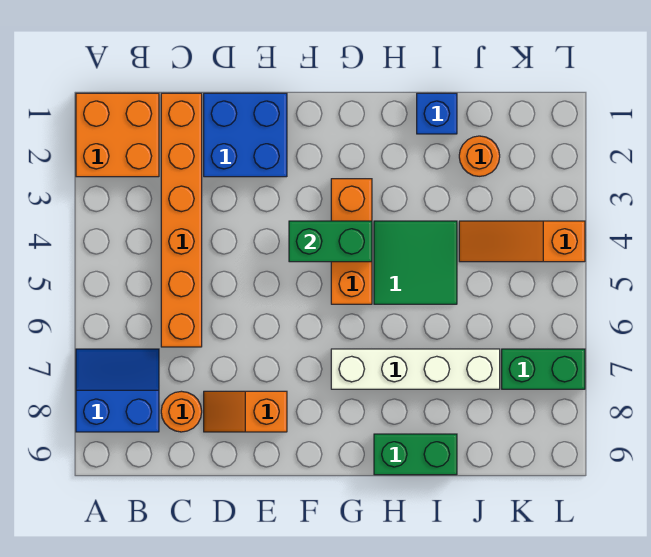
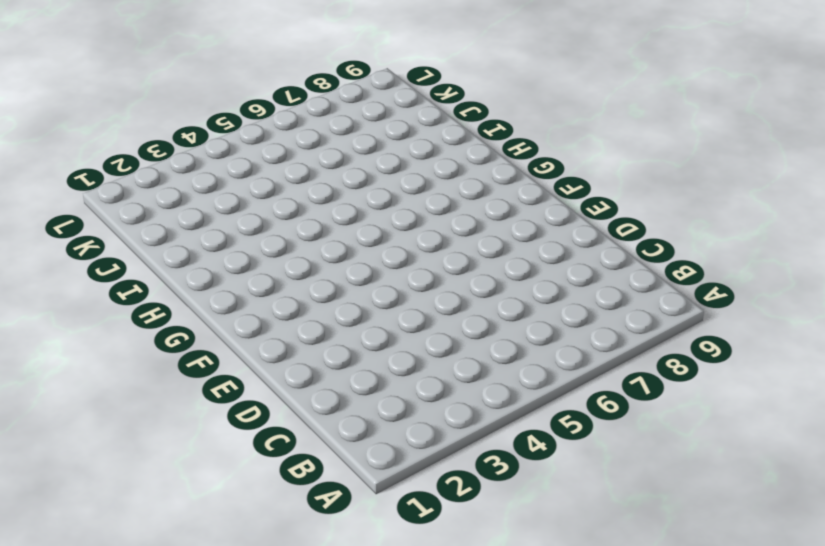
none -> orange 2x2 brick [76,93,159,177]
none -> blue 2x2 slope [76,349,159,432]
none -> orange 1x6 brick [161,93,202,347]

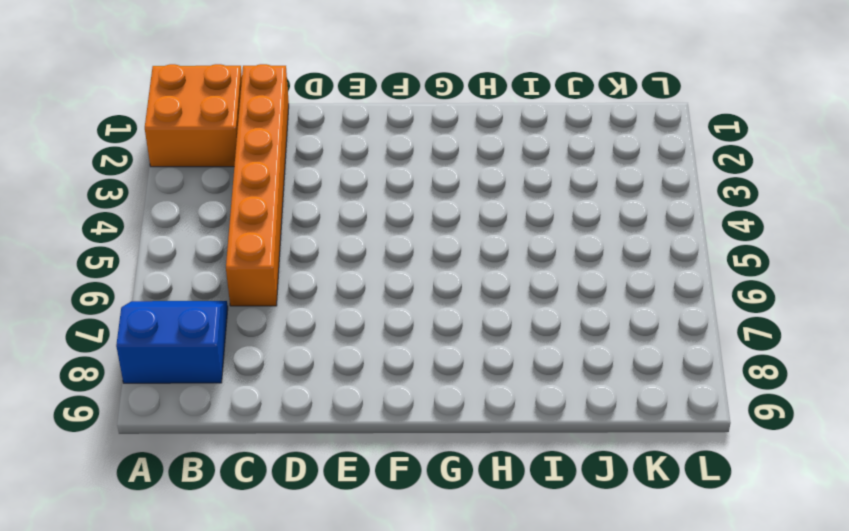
none -> orange 1x1 round brick [161,391,202,432]
none -> blue 2x2 brick [204,93,287,177]
none -> orange 1x2 slope [204,391,287,432]

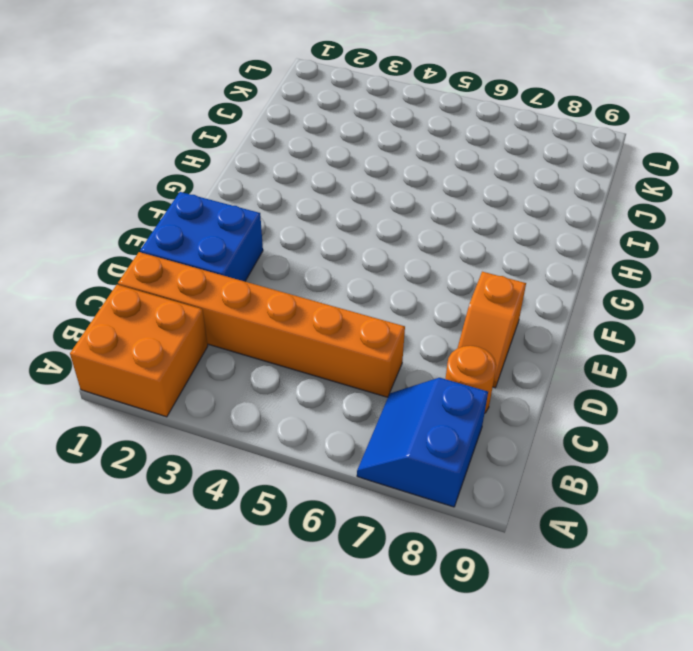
none -> orange 1x3 brick [331,179,372,304]
none -> white 1x4 brick [331,349,500,389]
none -> green 2x2 tile [374,221,457,304]

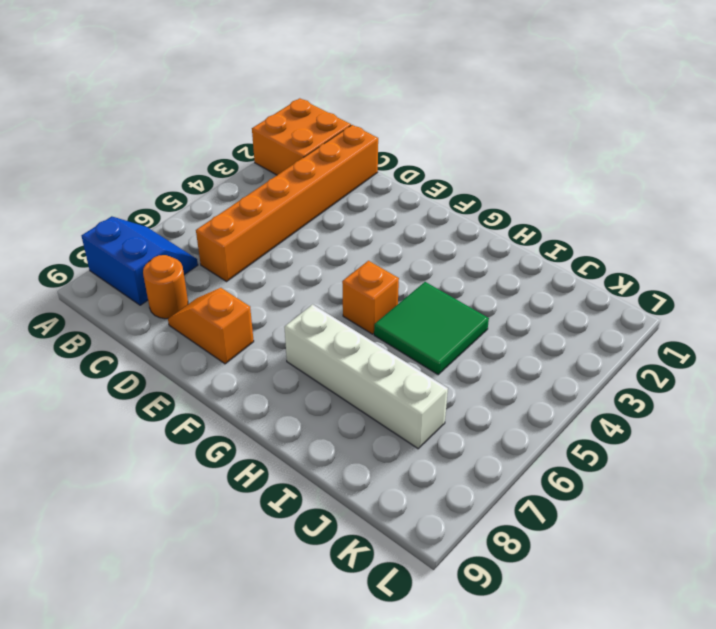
orange 1x1 brick [342,261,399,334] -> orange 1x3 brick [331,179,372,304]
none -> blue 2x2 brick [204,93,287,177]
none -> green 1x2 brick [374,434,457,475]
none -> blue 1x1 brick [417,93,457,134]

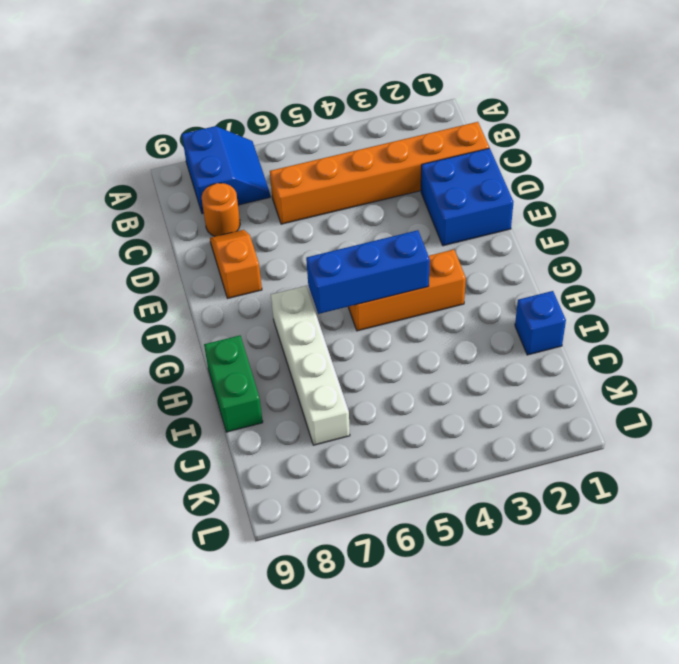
blue 1x3 brick [306,230,430,314] -> green 1x2 brick [289,221,372,262]
none -> orange 2x2 brick [76,93,159,177]
none -> green 2x2 tile [374,221,457,304]
none -> orange 1x1 round brick [459,136,500,176]

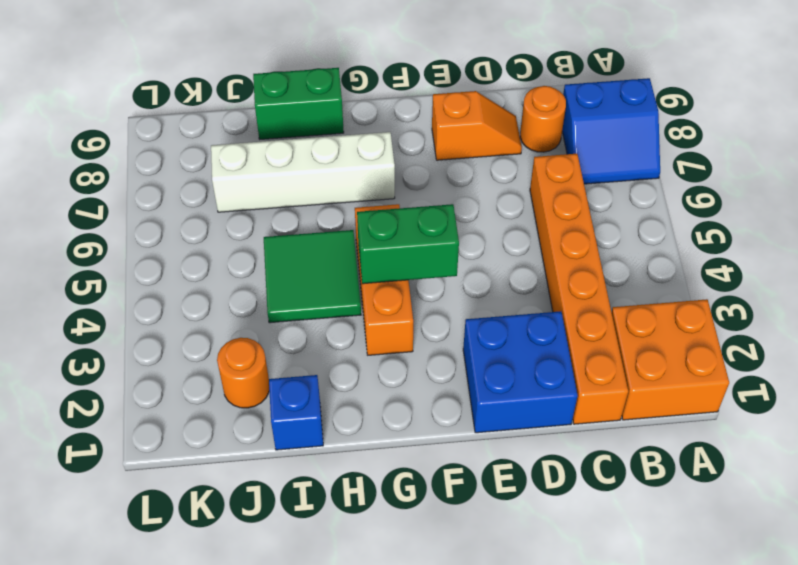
none -> orange 1x3 slope [459,221,585,262]
none -> green 1x2 brick [502,349,585,389]

